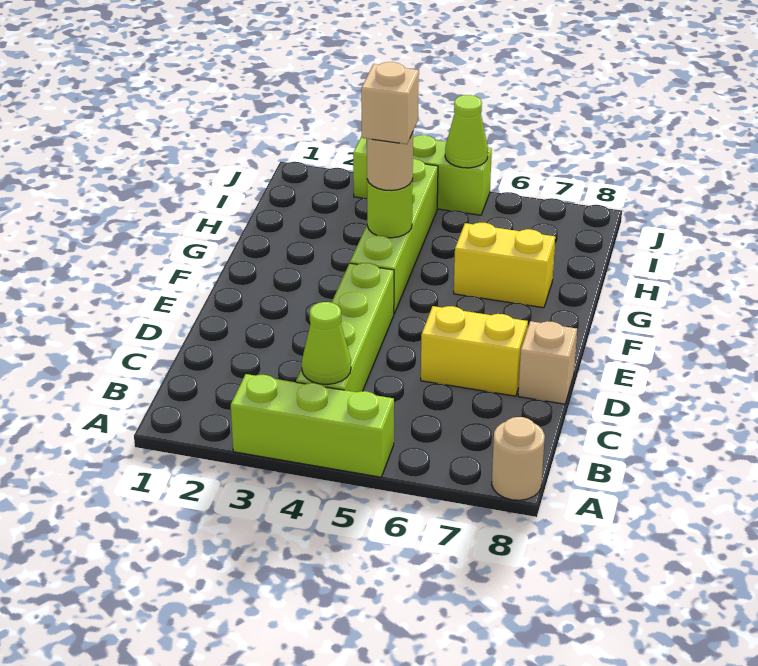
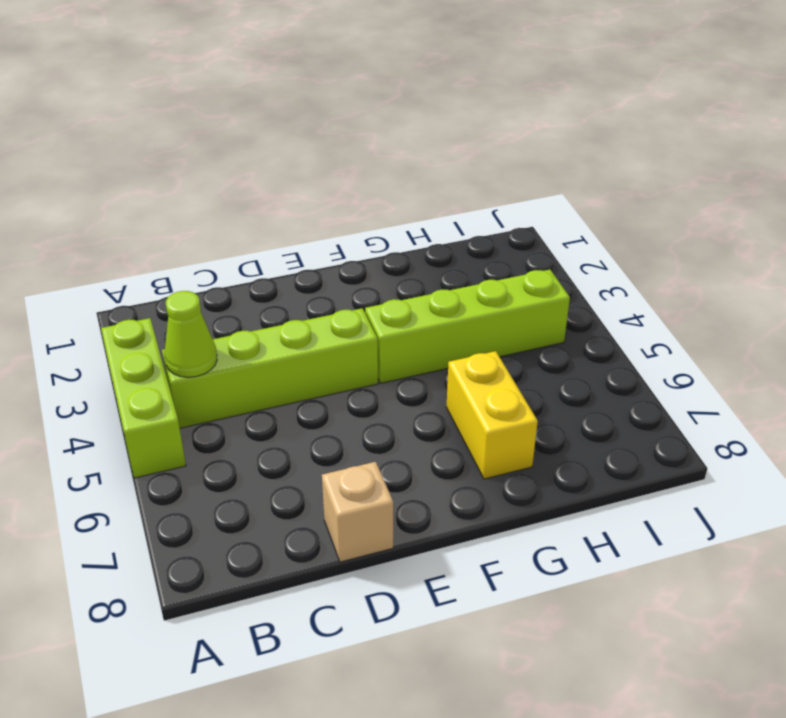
none -> tan 1x1 round brick [492,417,545,500]
none -> yellow 1x2 brick [421,306,528,396]
none -> lime 1x3 brick [353,135,492,215]

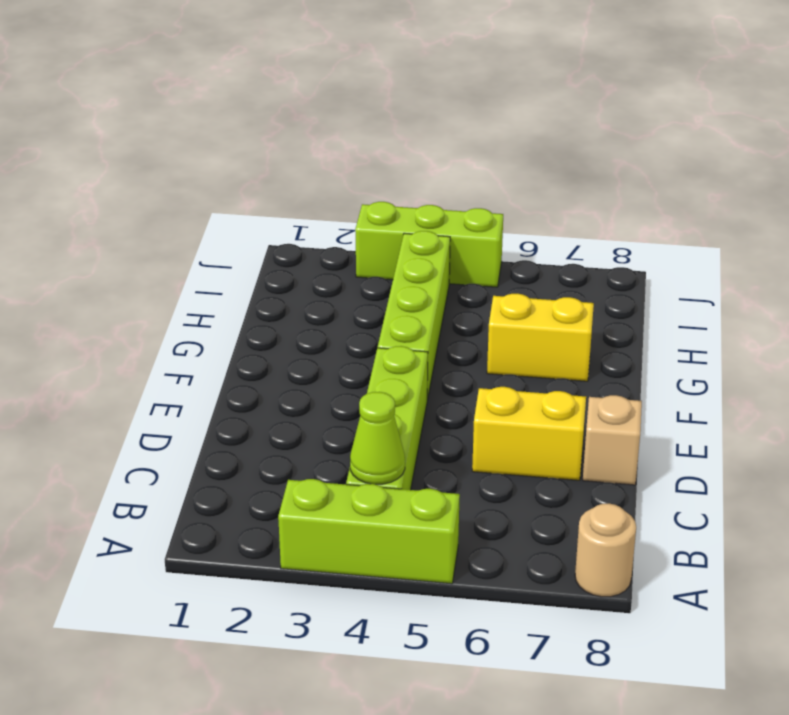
none -> lime 1x1 round brick [367,179,413,238]
none -> lime 1x1 cone [445,95,488,168]
none -> tan 1x1 round brick [367,132,413,190]

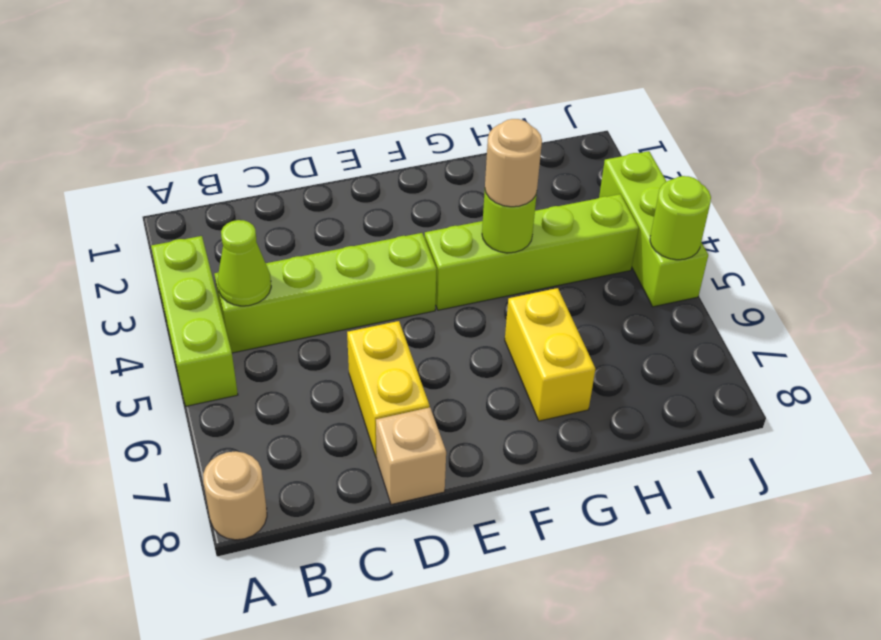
lime 1x1 round brick [650,176,711,260] -> lime 1x1 cone [445,95,488,168]
none -> tan 1x1 brick [361,62,419,144]

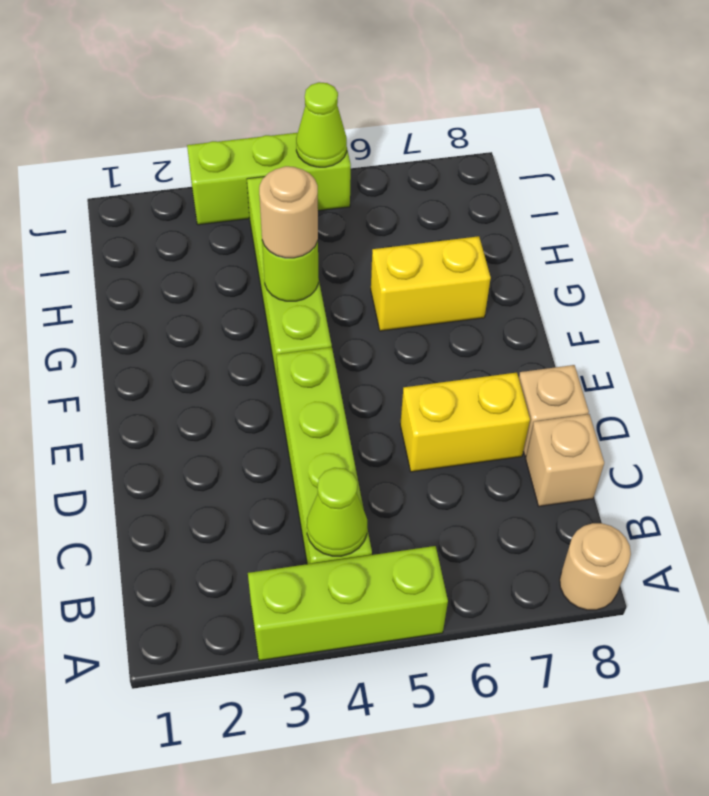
tan 1x1 brick [525,414,604,506] -> tan 1x1 brick moved to [361,62,419,144]

